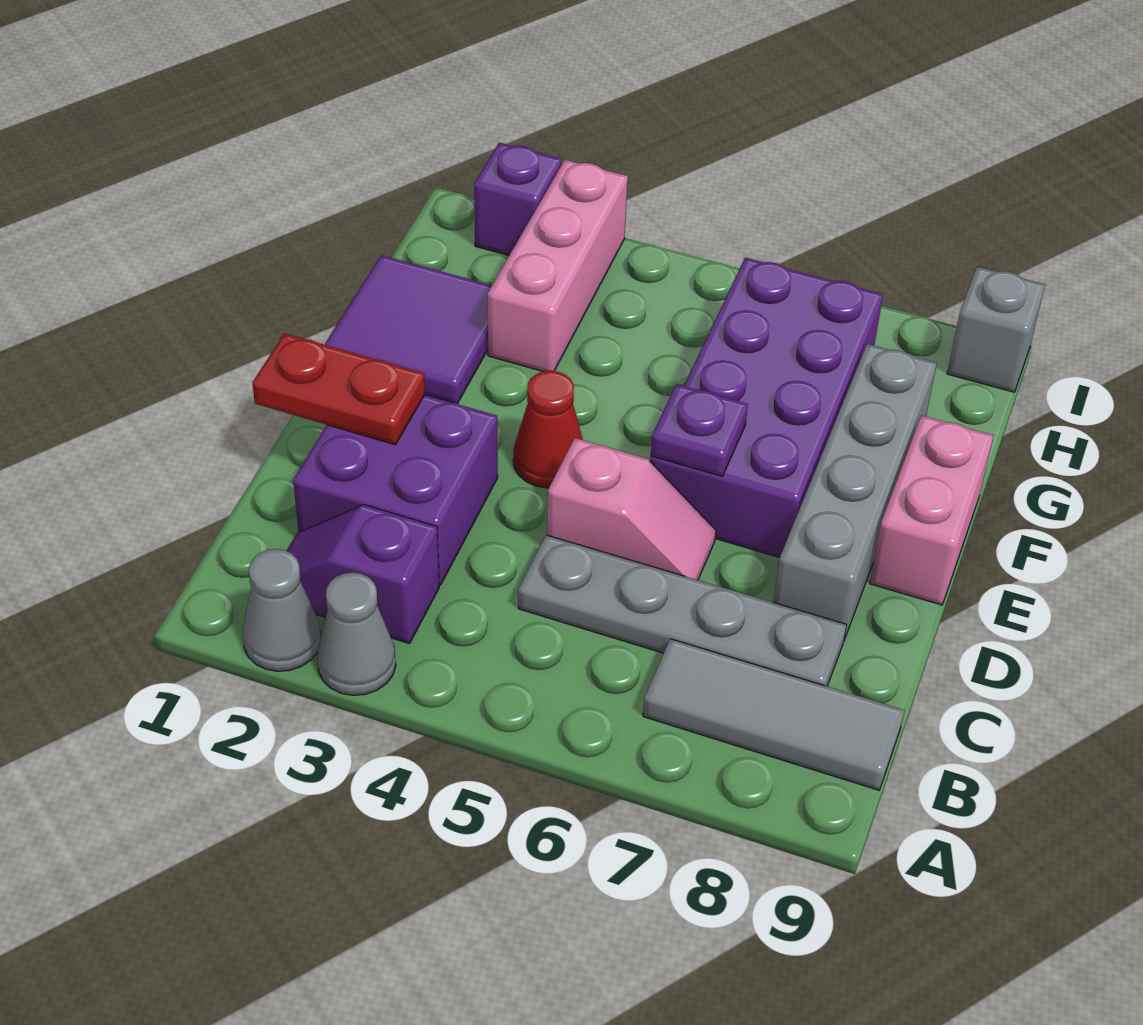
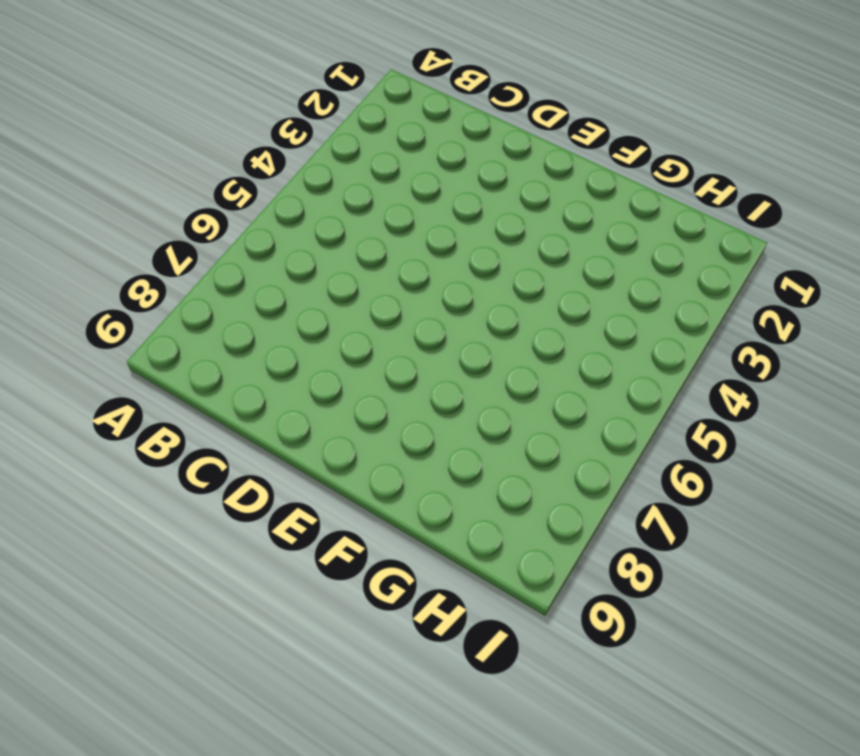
none -> grey 1x1 cone [243,549,321,671]
none -> grey 1x1 cone [317,572,396,695]
none -> purple 1x2 slope [287,505,439,644]

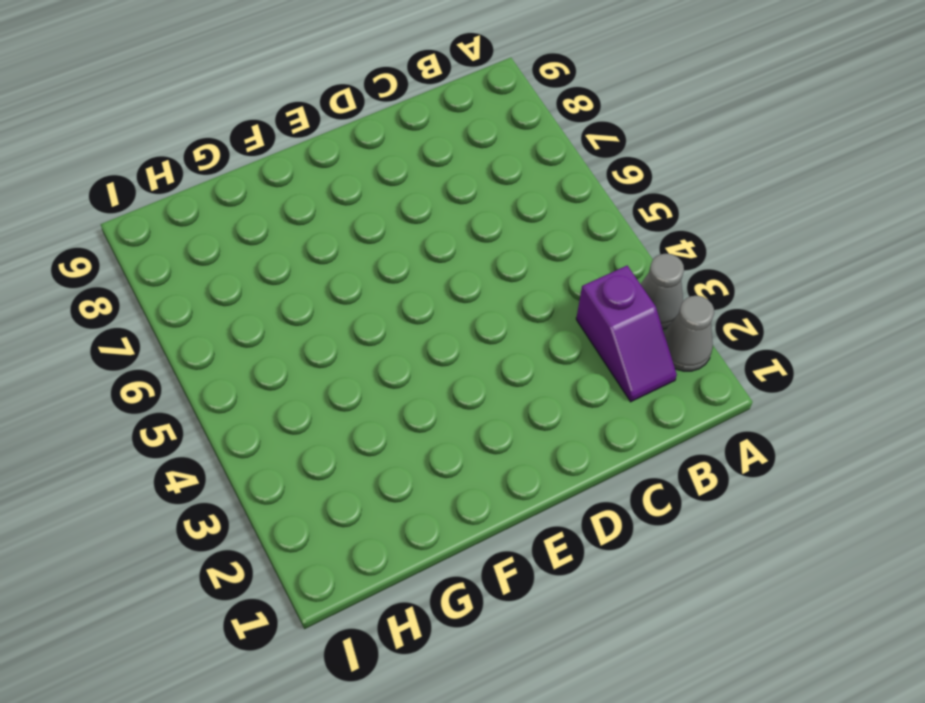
none -> grey 1x3 tile [643,639,904,790]
none -> purple 2x2 brick [293,395,498,585]
none -> grey 1x4 plate [518,535,846,686]

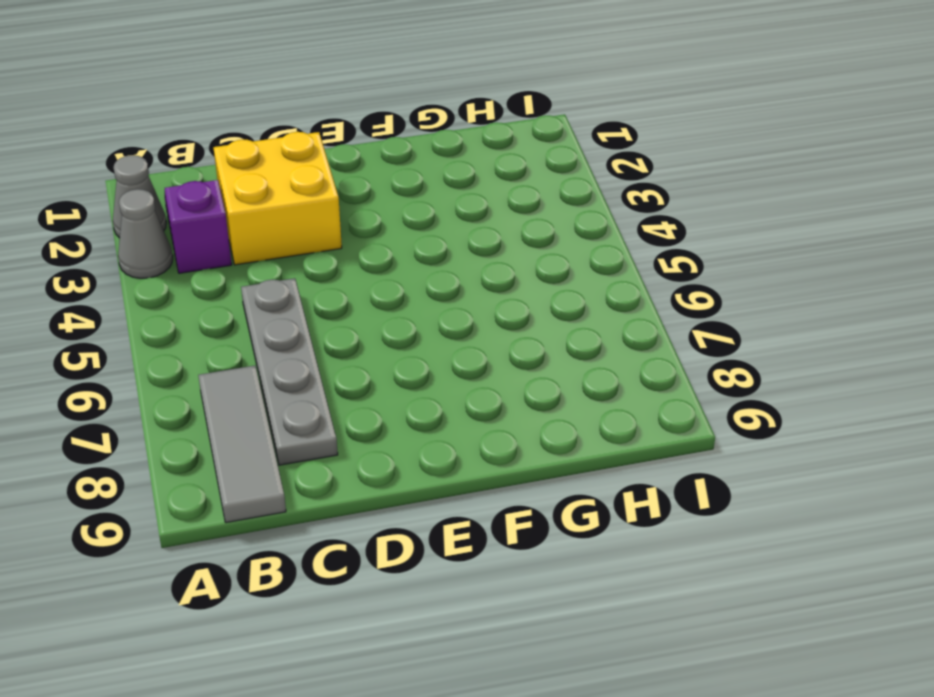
yellow 2x2 brick [213,132,342,265] -> purple 2x2 brick [293,395,498,585]
none -> pink 1x2 slope [547,438,716,580]
none -> grey 1x4 brick [773,344,937,640]
none -> red 1x1 cone [513,371,583,488]

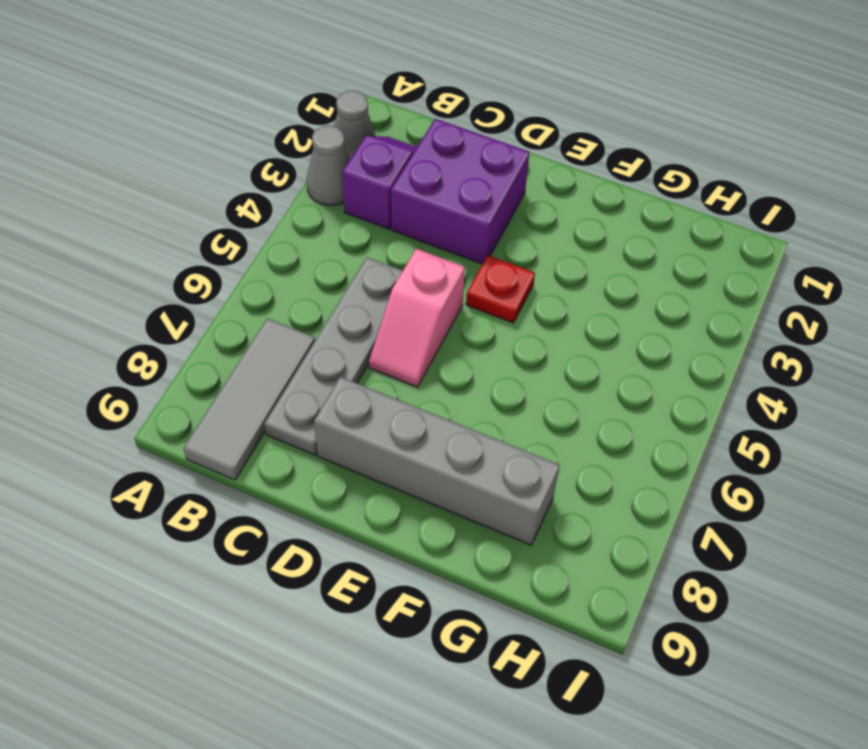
red 1x1 plate [466,255,535,323] -> red 1x1 cone [513,371,583,488]
none -> purple 2x4 brick [650,258,883,557]
none -> pink 1x2 brick [870,415,994,605]
none -> purple 2x2 tile [325,255,492,403]

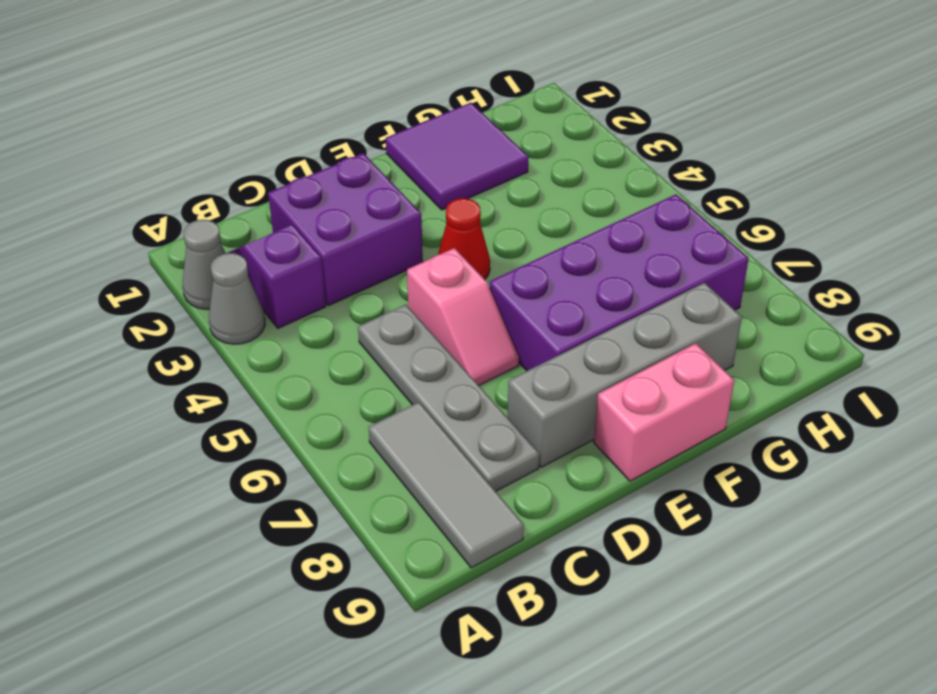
none -> pink 1x3 brick [488,160,628,371]
none -> purple 1x1 brick [474,143,561,255]
none -> grey 1x1 brick [947,267,1045,392]

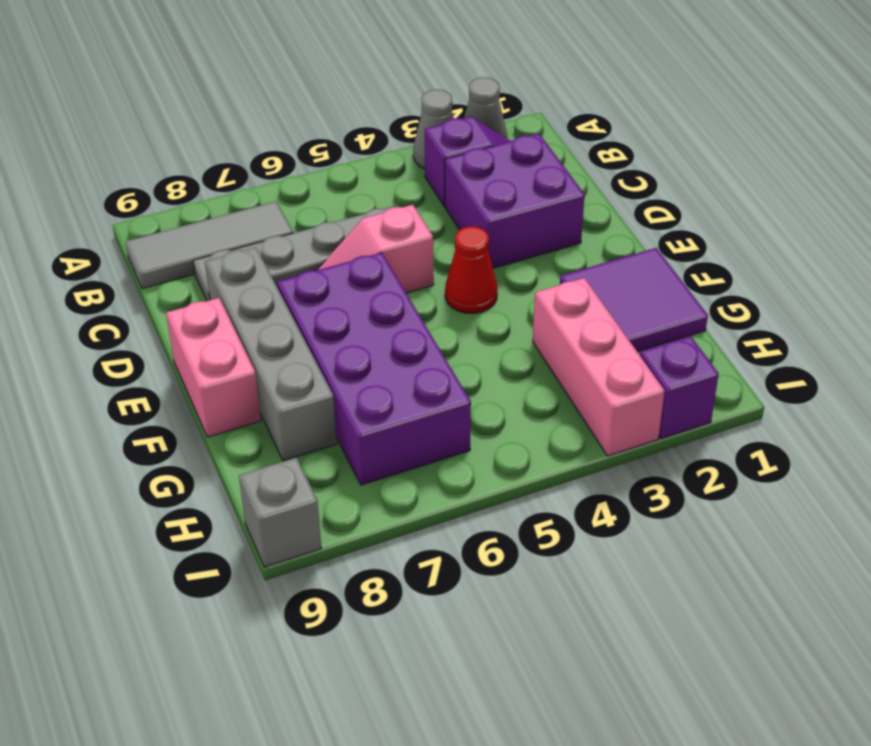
none -> red 1x2 plate [252,333,425,445]
none -> purple 1x1 plate [651,384,748,476]

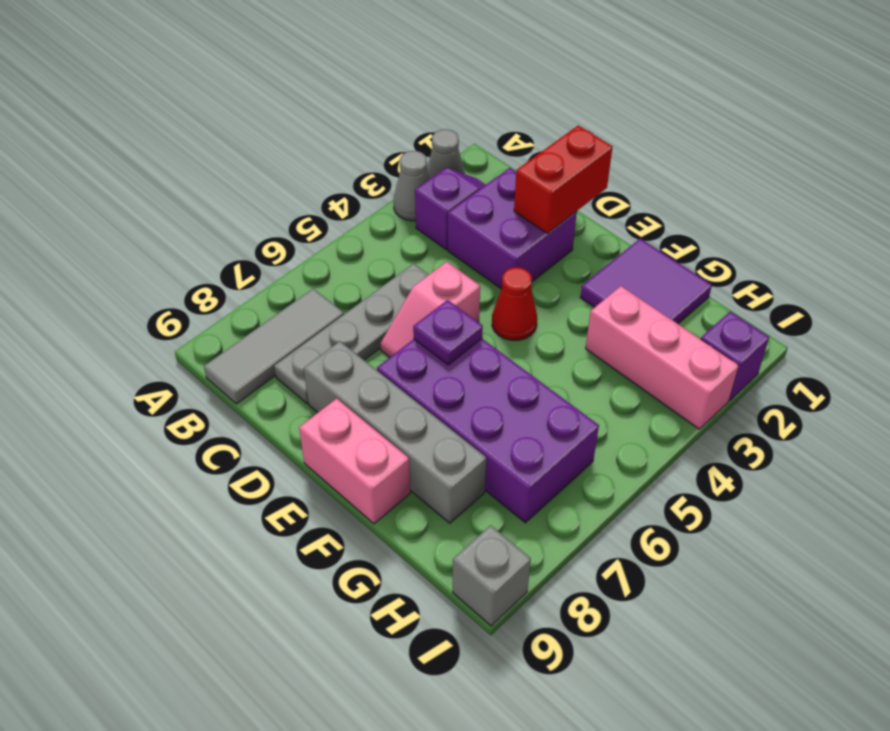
red 1x2 brick [514,125,612,234] -> red 1x2 plate [252,333,425,445]

